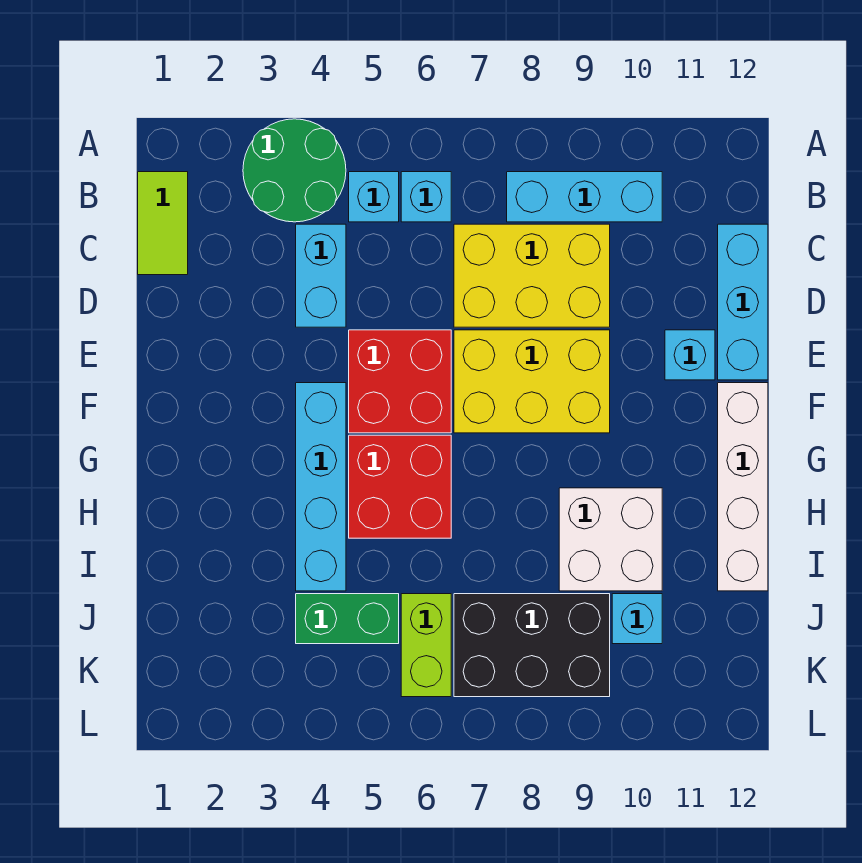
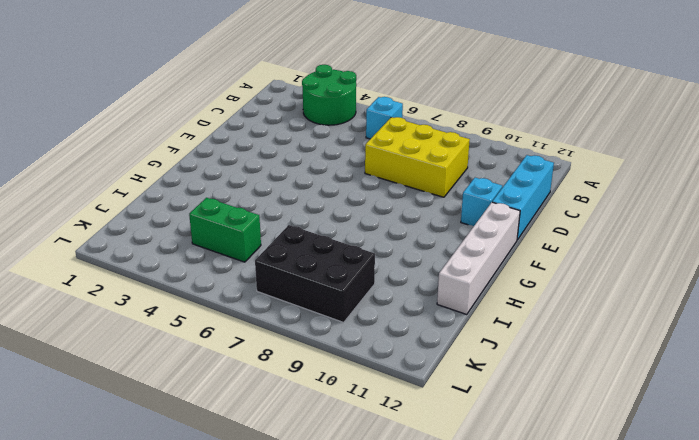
none -> lime 1x2 tile [138,172,188,275]
none -> cyan 1x1 brick [349,172,399,222]
none -> cyan 1x3 brick [507,172,662,222]

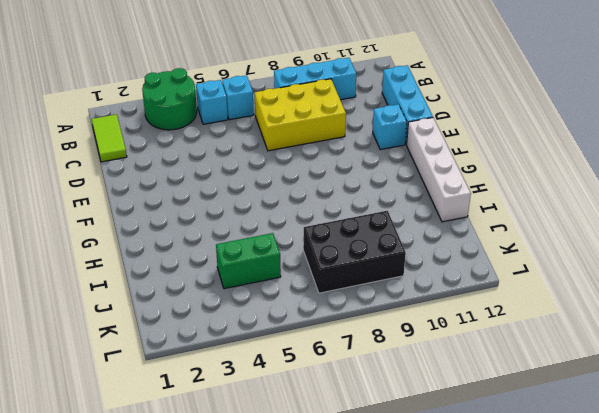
none -> cyan 1x2 brick [296,224,346,327]
none -> red 2x2 brick [349,330,451,433]
none -> yellow 2x3 brick [454,330,610,433]

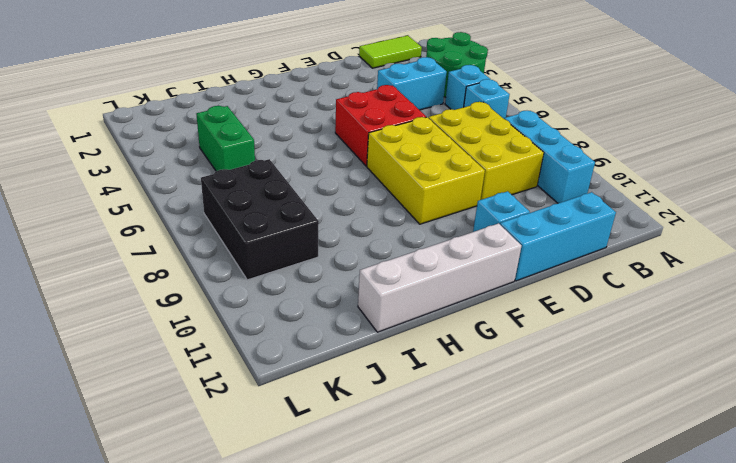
none -> cyan 1x4 brick [296,383,346,591]
none -> red 2x2 brick [349,435,451,538]
none -> white 2x2 brick [559,488,662,591]

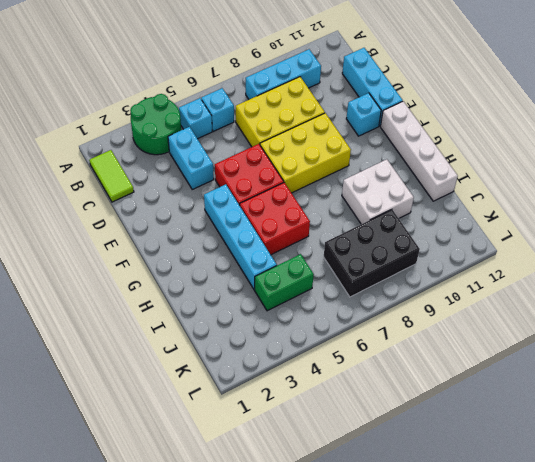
none -> lime 1x2 brick [401,594,451,697]
none -> cyan 1x1 brick [612,594,662,644]

